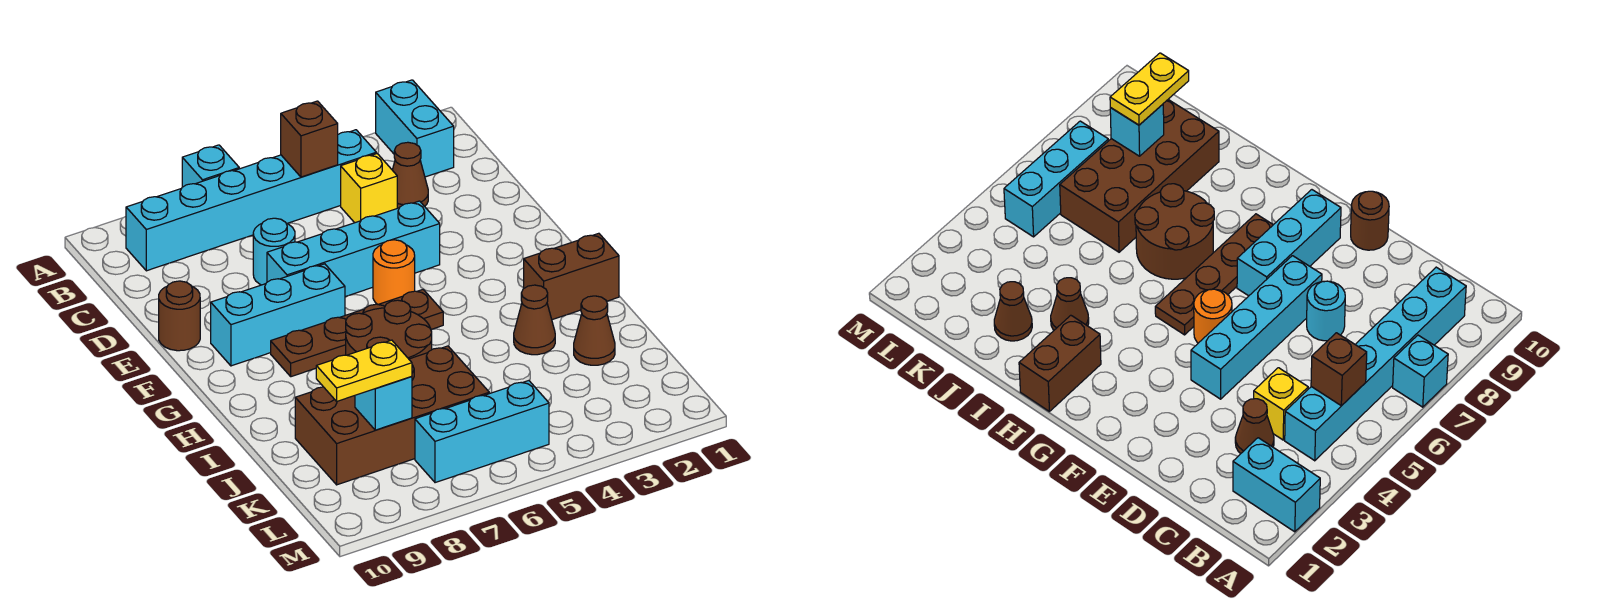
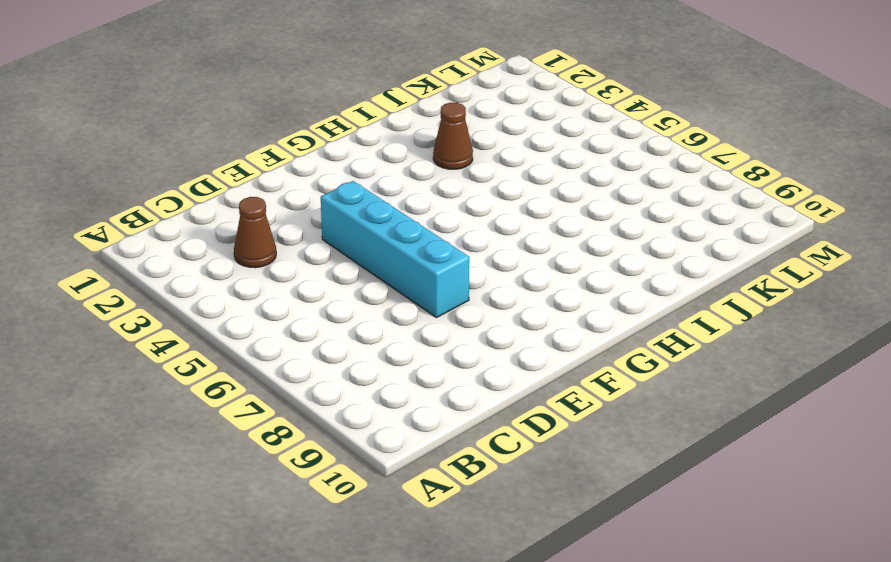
none -> cyan 1x2 brick [376,80,454,177]
none -> cyan 1x1 brick [182,145,239,187]
none -> cyan 1x6 brick [126,130,376,271]

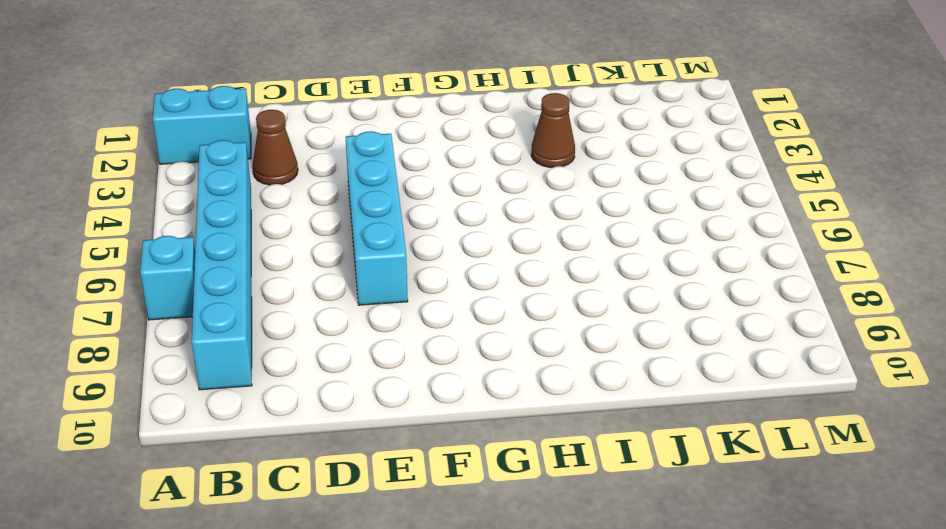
none -> yellow 1x1 brick [341,154,397,223]
none -> cyan 1x1 round brick [253,218,295,285]
none -> brown 1x1 round brick [159,281,200,351]

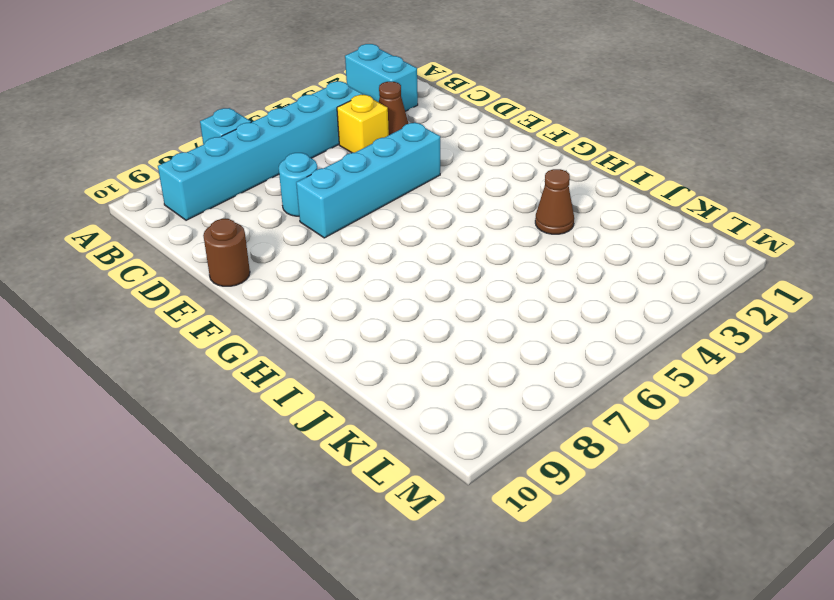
none -> orange 1x1 round brick [373,240,415,304]
none -> cyan 1x3 brick [211,264,345,366]
none -> brown 1x4 plate [271,290,443,377]

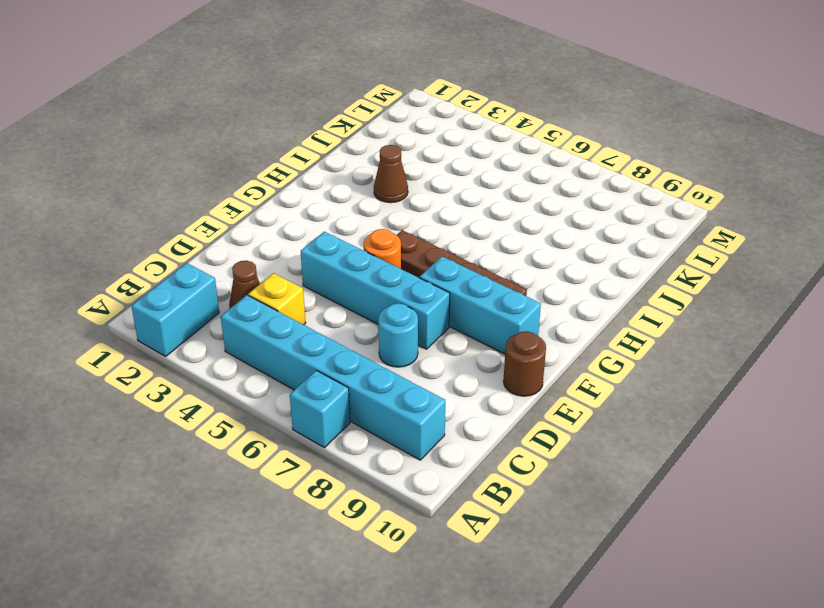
none -> brown 1x2 brick [524,233,619,320]
none -> brown 2x2 round brick [346,300,432,359]
none -> brown 1x1 cone [574,296,615,365]

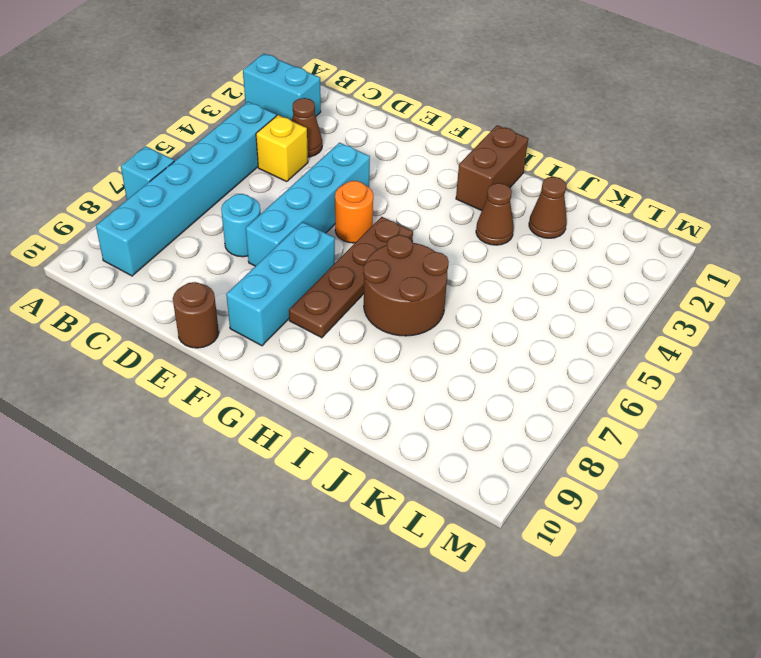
none -> brown 2x4 brick [295,346,489,485]
none -> cyan 1x3 brick [415,381,549,483]
none -> brown 1x1 brick [281,101,338,177]

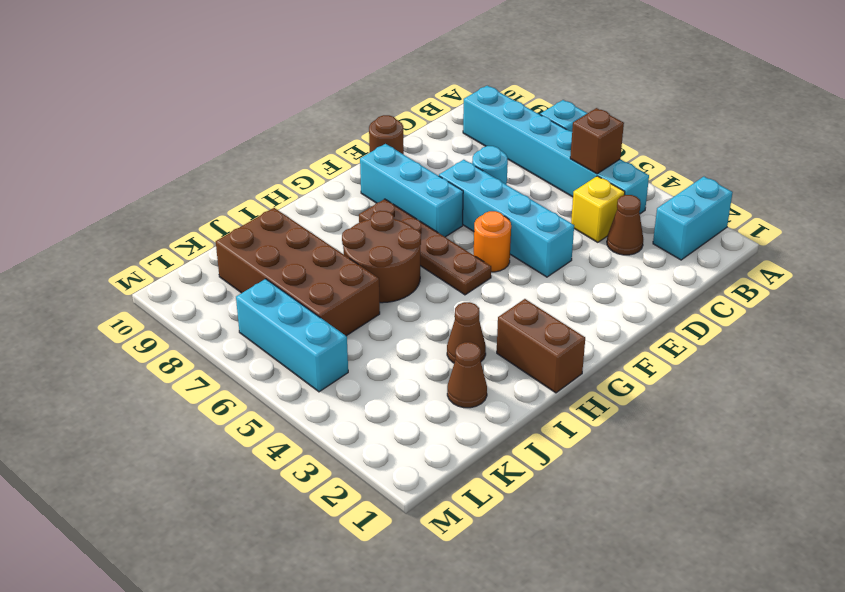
none -> cyan 1x1 brick [355,377,412,430]
none -> yellow 1x2 plate [316,340,412,401]

